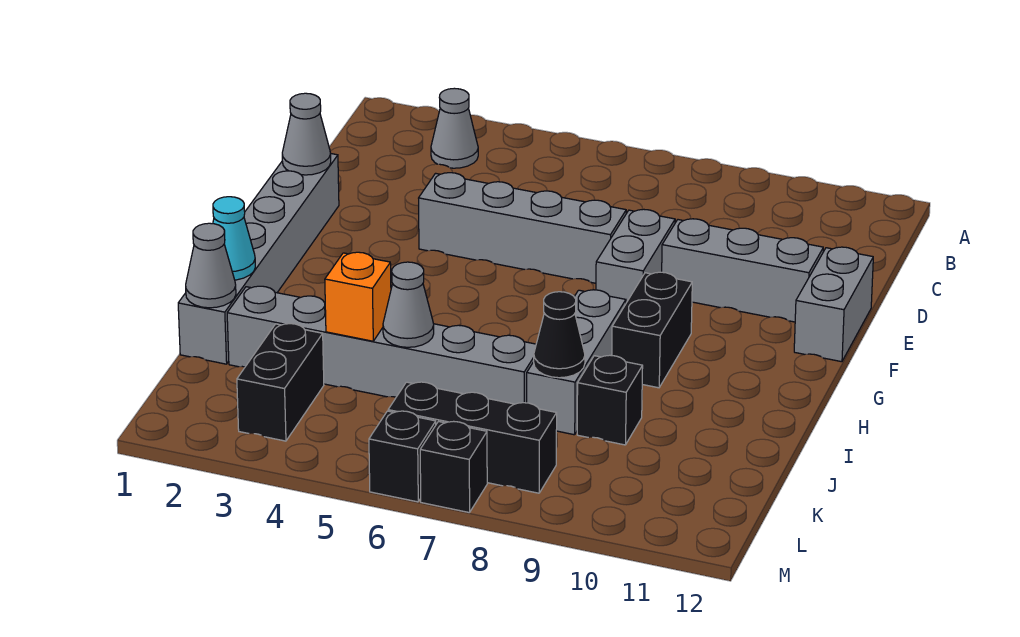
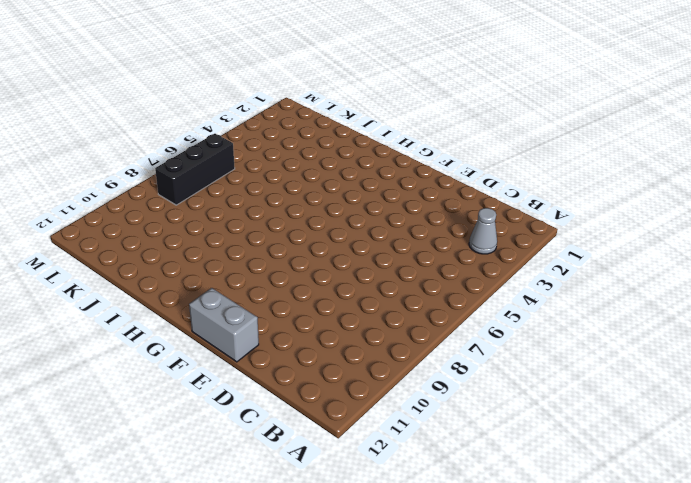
none -> grey 1x6 brick [178,154,339,364]
none -> grey 1x4 brick [419,173,626,283]
none -> grey 1x2 brick [596,209,675,303]

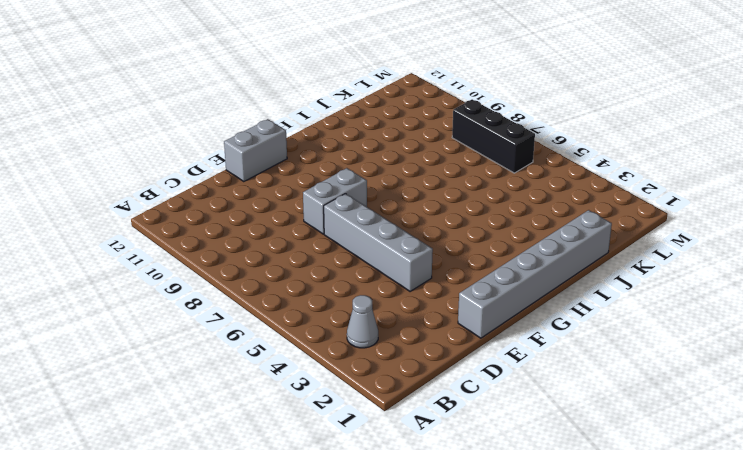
none -> grey 1x3 brick [662,219,823,322]
none -> black 1x2 brick [612,272,692,388]
none -> grey 1x3 brick [527,290,626,435]

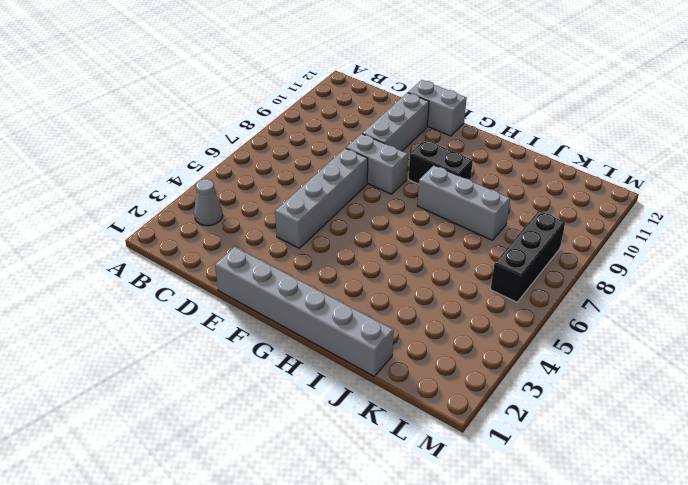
none -> grey 1x6 brick [227,286,536,404]
none -> black 1x1 brick [577,355,643,445]
none -> black 1x2 brick [237,324,324,441]

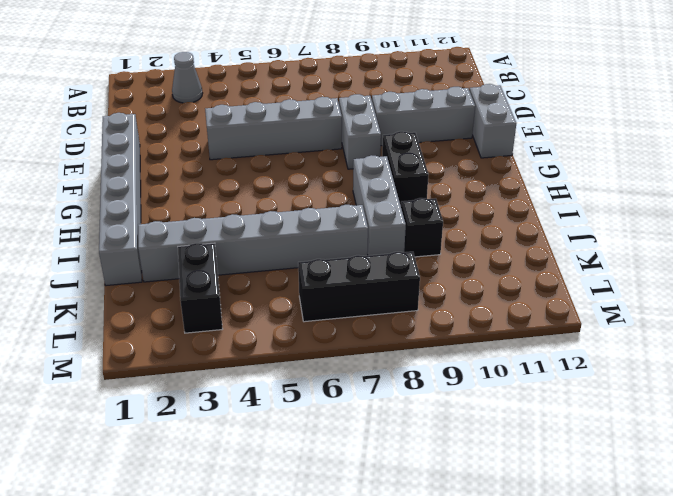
none -> black 1x1 brick [369,411,436,502]
none -> black 1x1 brick [420,421,487,513]
none -> grey 1x1 cone [282,93,331,175]

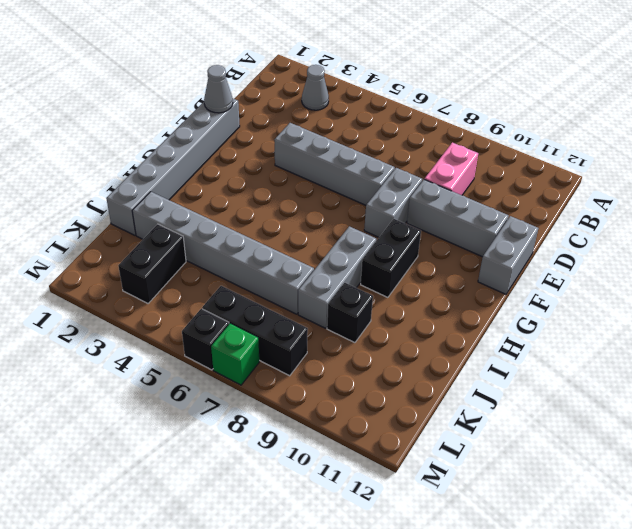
pink 1x2 brick [424,143,478,195] -> none
green 1x1 brick [211,323,259,385] -> black 1x1 brick [420,421,487,513]
none -> cyan 1x1 cone [213,197,255,280]
none -> grey 1x1 cone [186,223,236,308]
none -> orange 1x1 brick [325,252,391,341]

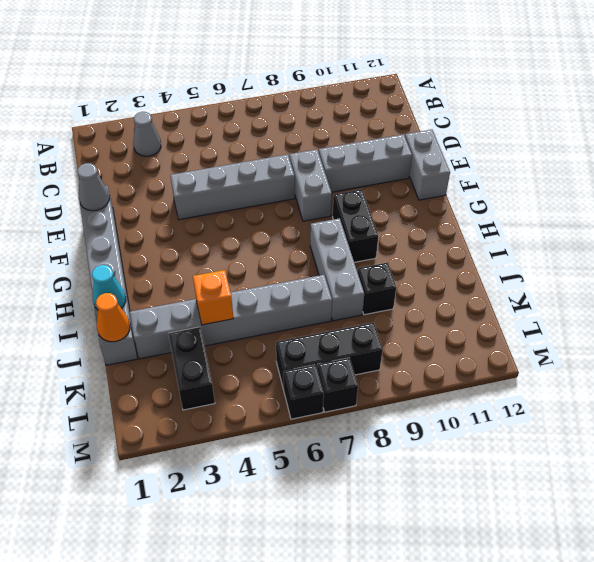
orange 1x1 cone [96,293,130,342] -> grey 1x1 cone [186,223,236,308]
none -> grey 1x1 cone [383,262,434,347]
none -> black 1x1 cone [534,292,585,378]

